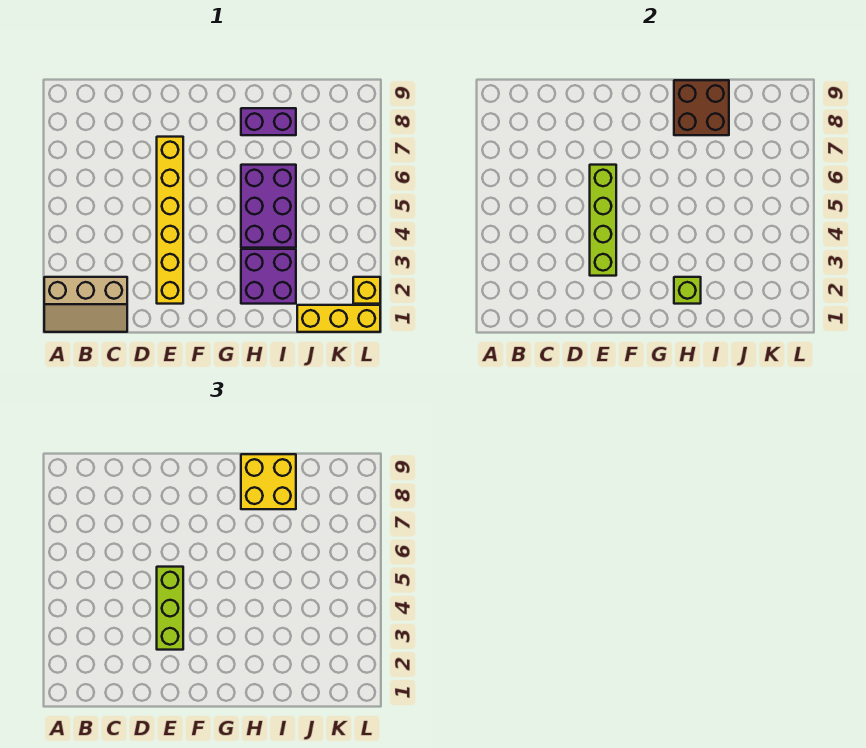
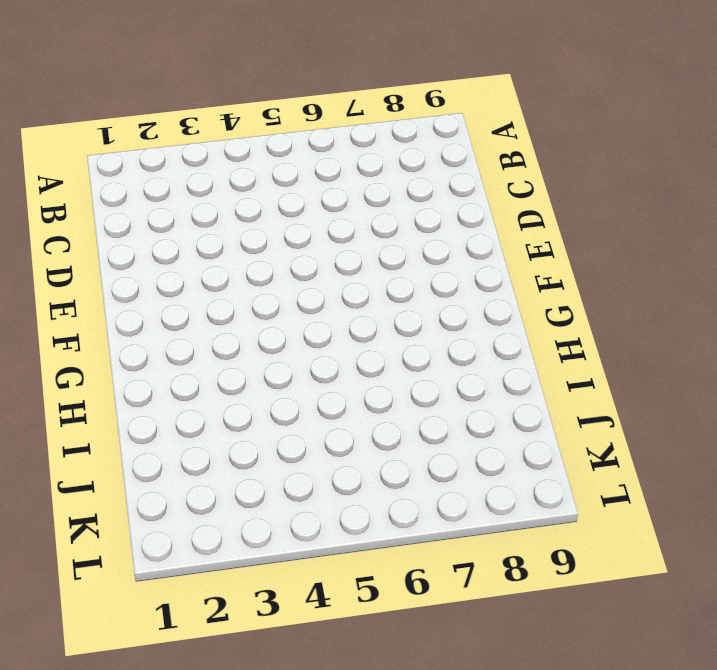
none -> tan 2x3 slope [44,277,127,332]
none -> yellow 1x6 brick [157,137,183,304]
none -> purple 2x2 brick [241,249,296,304]

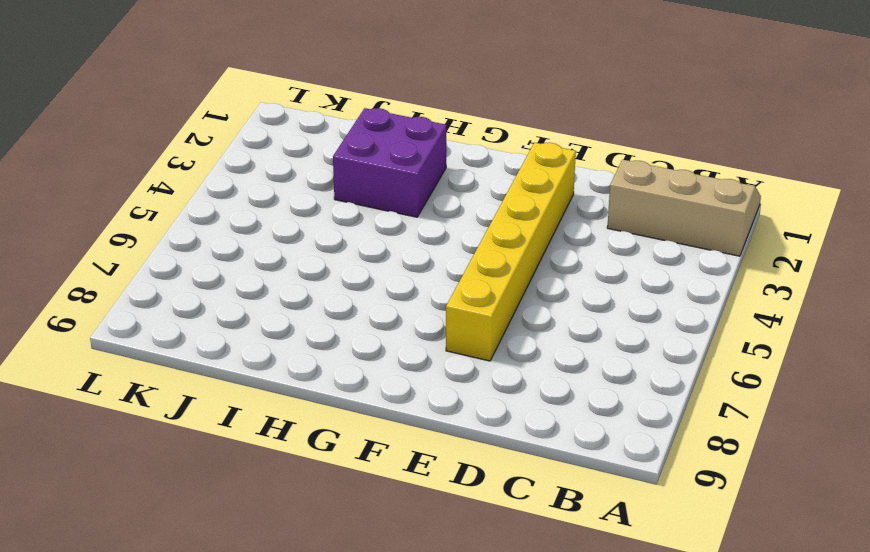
none -> purple 2x3 brick [241,165,296,248]
none -> purple 1x2 brick [241,108,296,135]
none -> yellow 1x3 brick [297,305,380,332]

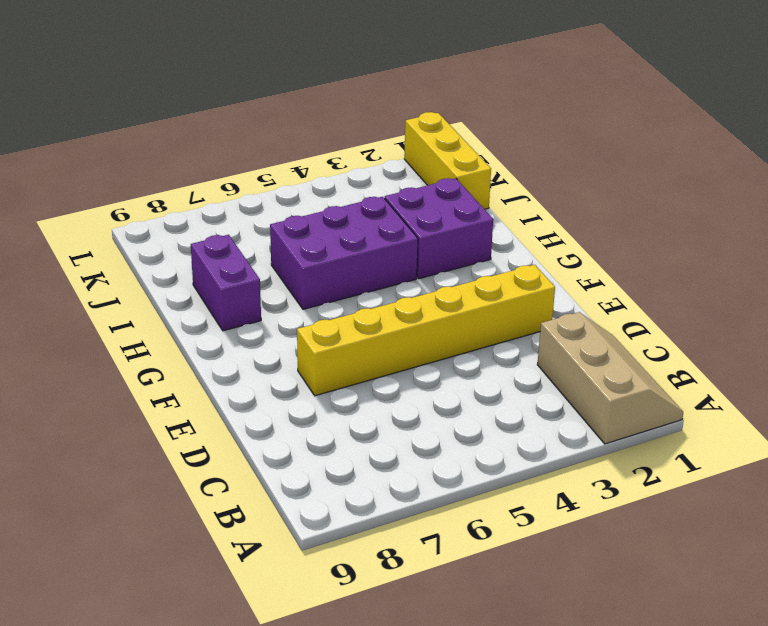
none -> yellow 1x1 brick [353,277,380,304]
none -> lime 1x4 brick [590,165,616,276]
none -> lime 1x1 brick [674,277,701,304]

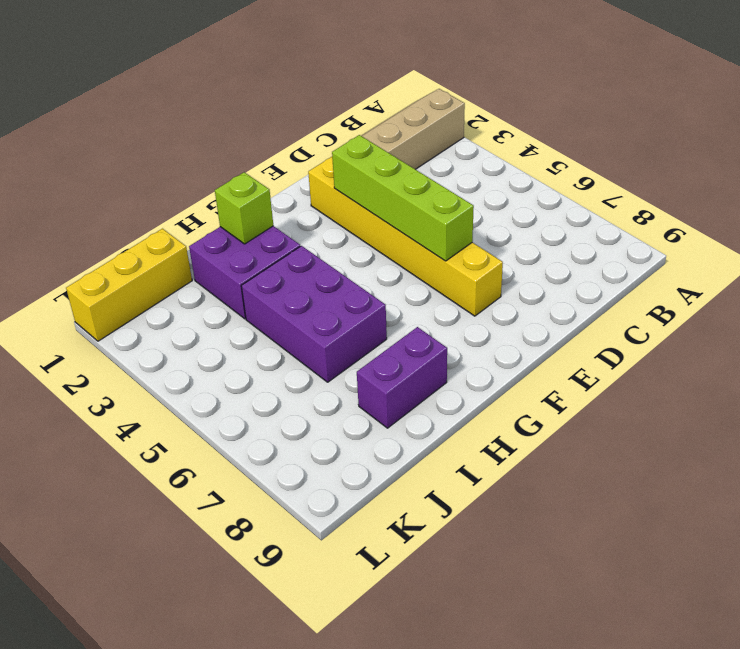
none -> yellow 1x1 brick [353,277,380,304]
none -> brown 2x2 brick [674,80,729,135]
none -> lime 1x3 brick [157,567,183,650]

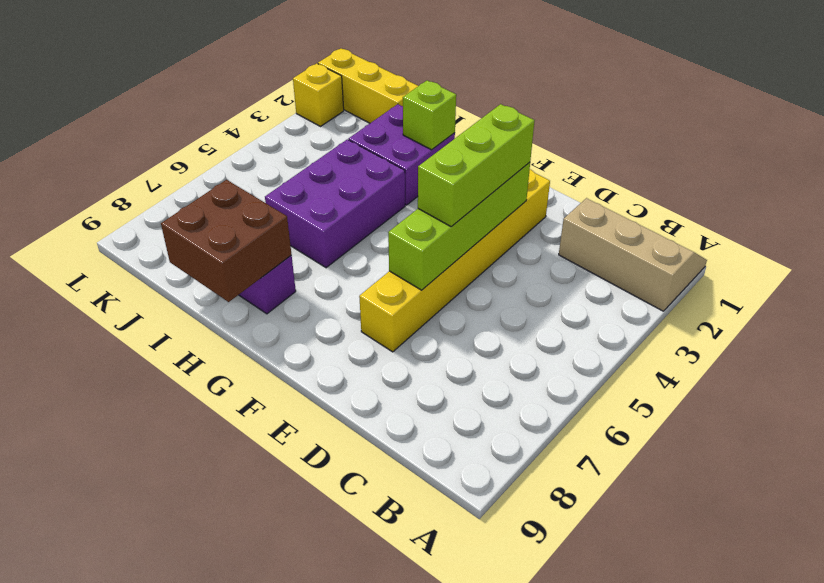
none -> yellow 2x2 brick [241,454,296,509]

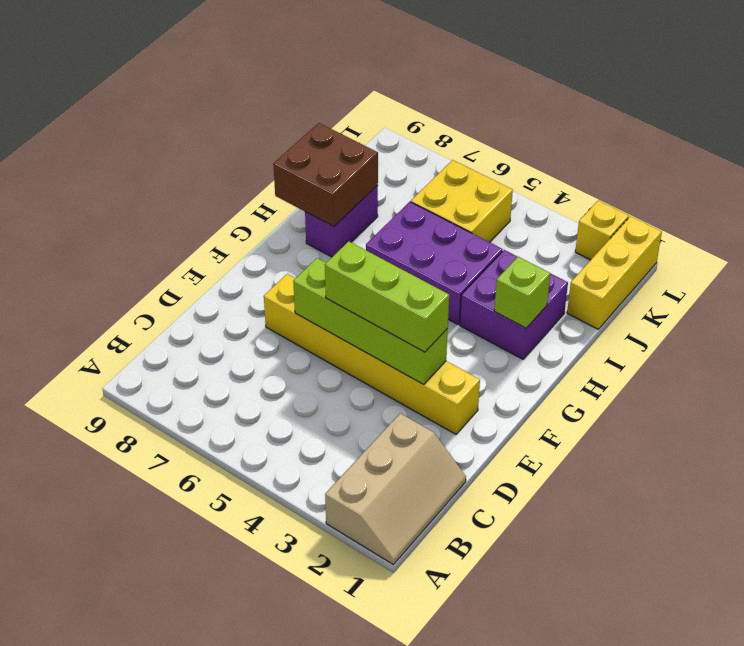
yellow 2x2 brick [411,160,513,242] -> yellow 2x2 brick moved to [241,454,296,509]

